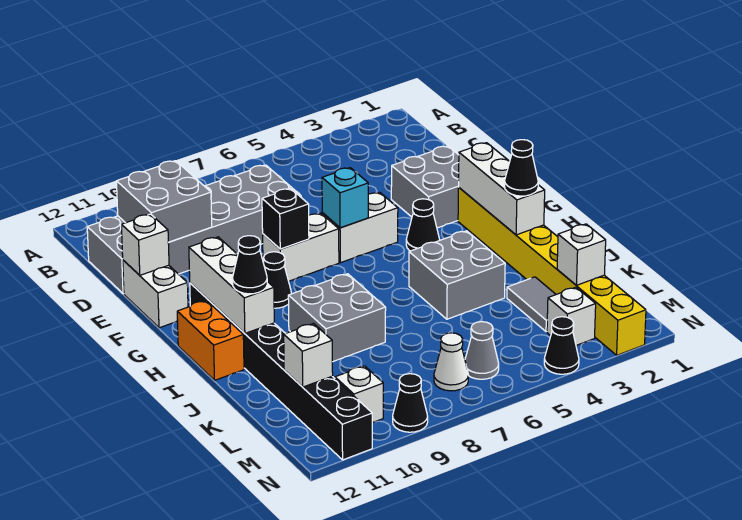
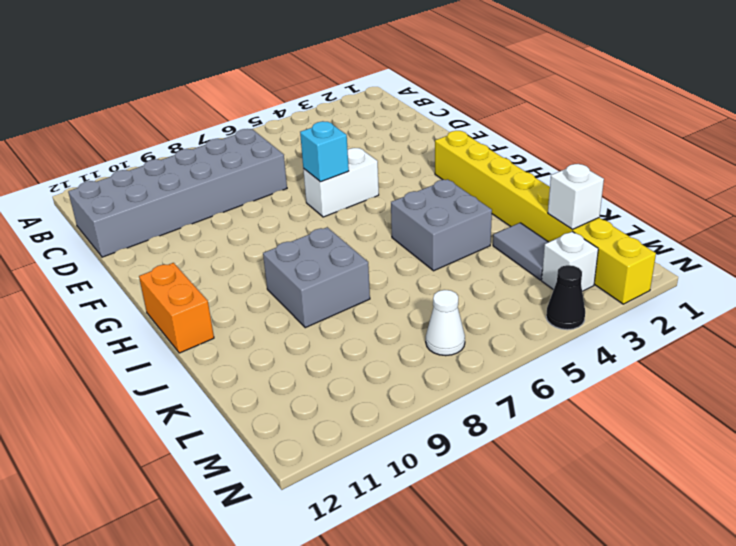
none -> grey 2x2 brick [391,146,459,228]
none -> white 1x2 brick [123,260,188,328]
none -> white 1x2 brick [263,213,339,281]

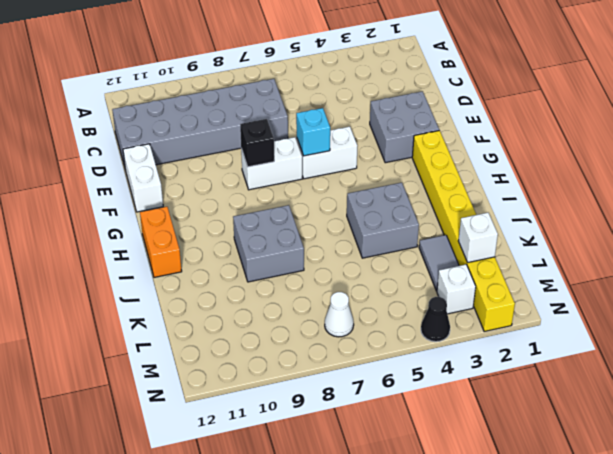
none -> black 1x1 cone [406,199,440,251]
none -> black 1x1 cone [263,252,291,308]
none -> black 1x8 brick [190,283,372,460]

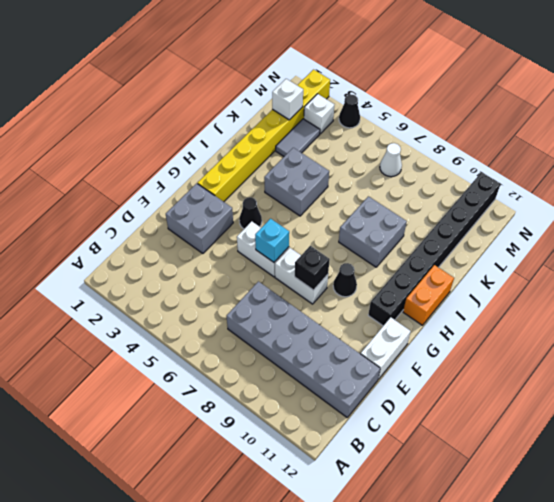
none -> grey 1x1 cone [465,322,499,379]
none -> white 1x1 brick [335,366,383,423]
none -> black 1x1 cone [393,374,428,432]

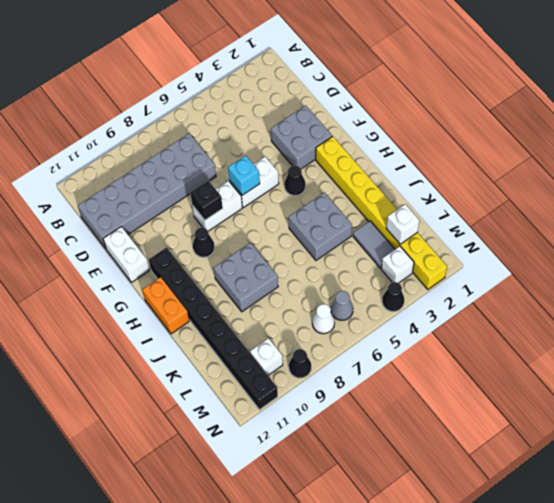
none -> grey 2x2 brick [117,161,212,242]
none -> white 1x1 brick [121,214,169,275]
none -> white 1x3 brick [459,143,545,235]

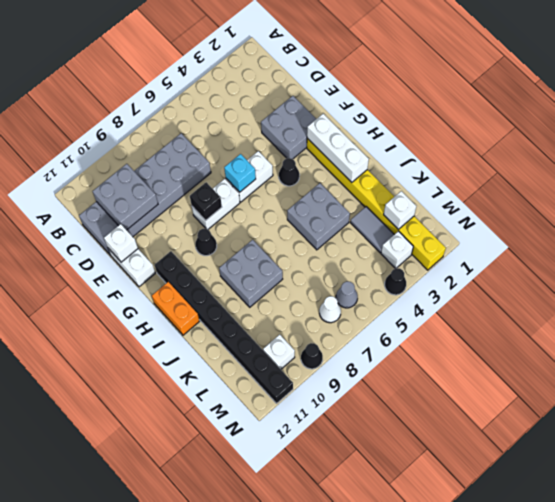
none -> white 1x3 brick [189,237,274,333]
none -> white 1x1 brick [284,323,333,387]
none -> black 1x1 cone [505,140,538,196]

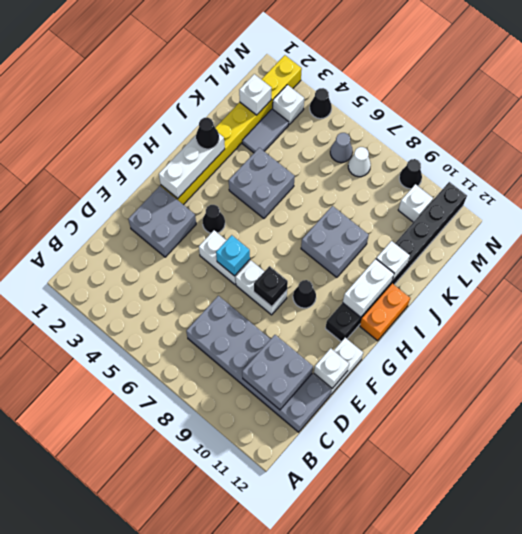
white 1x2 brick [343,259,394,317] -> white 1x3 brick [189,237,274,333]
white 1x1 brick [376,241,410,281] -> white 1x1 brick moved to [284,323,333,387]
none -> black 1x1 cone [233,236,267,294]

